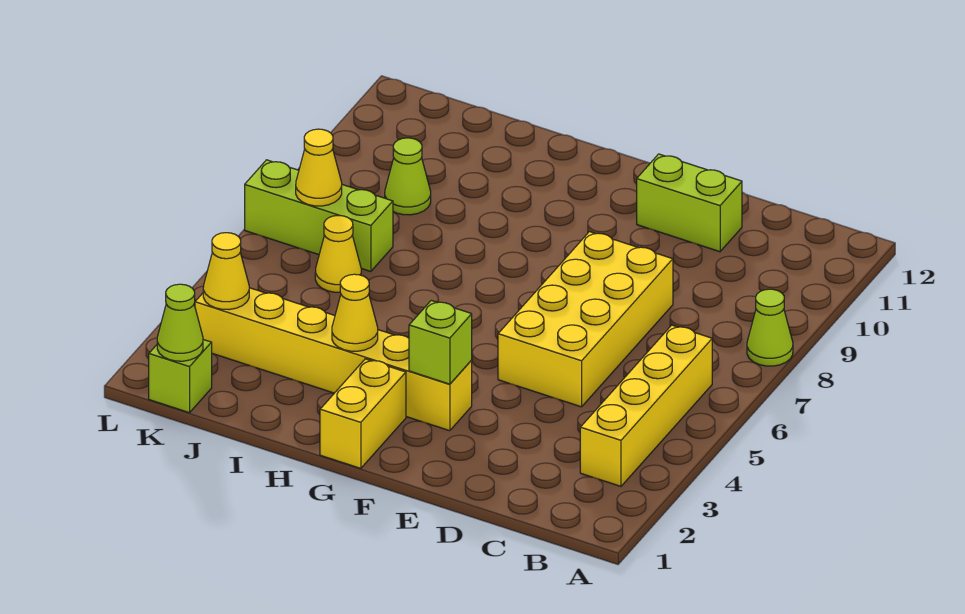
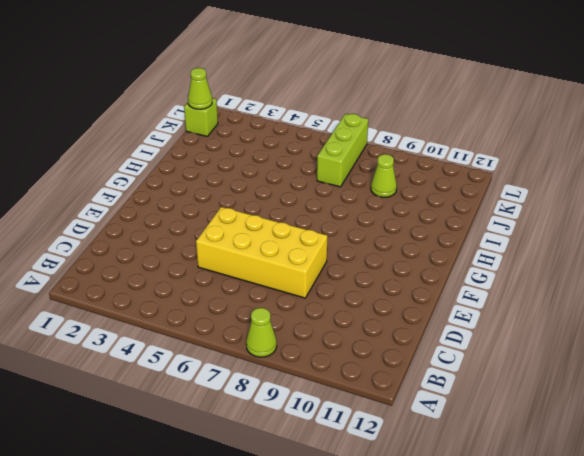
none -> yellow 1x4 brick [580,325,712,486]
none -> lime 1x2 brick [637,154,742,252]
none -> yellow 1x6 brick [195,288,472,431]

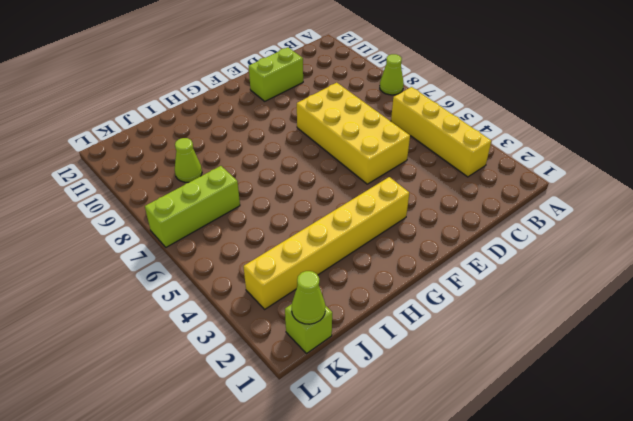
none -> yellow 1x2 brick [320,359,406,468]
none -> yellow 1x1 cone [315,216,361,292]
none -> lime 1x1 brick [409,300,472,384]

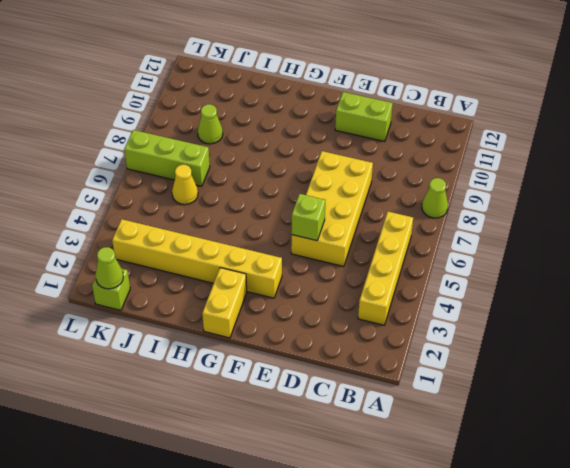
lime 1x1 brick [292,194,325,241] -> lime 1x1 brick moved to [409,300,472,384]
none -> yellow 1x1 cone [332,274,378,351]
none -> yellow 1x1 cone [203,233,249,310]
none -> yellow 1x1 cone [296,129,342,206]

